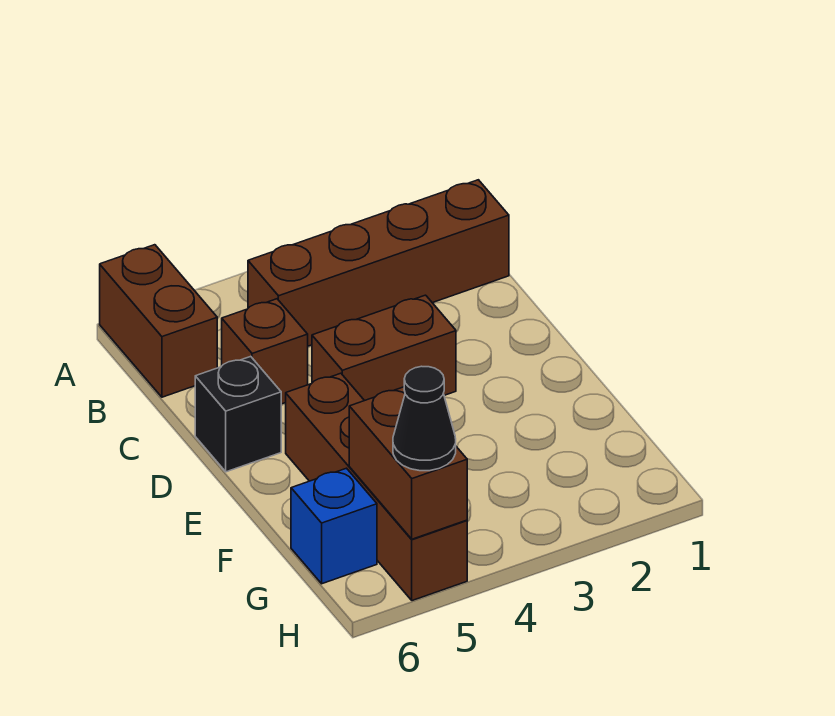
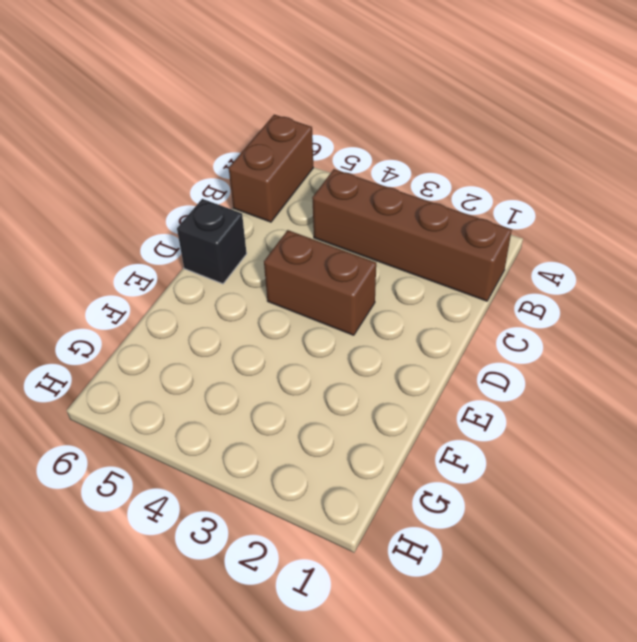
none -> brown 1x1 brick [222,299,308,404]
none -> brown 1x4 brick [286,373,467,601]

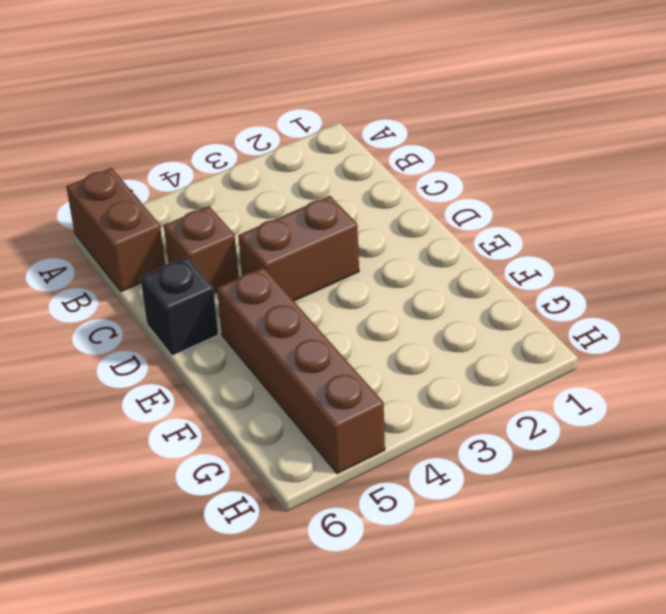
none -> brown 1x4 brick [248,180,509,346]
none -> blue 1x1 brick [291,468,377,584]

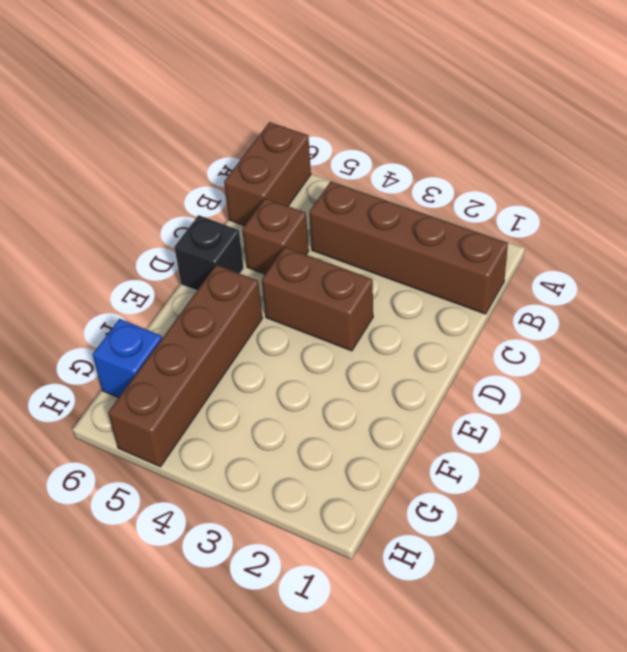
none -> brown 1x2 brick [349,387,467,539]
none -> black 1x1 cone [393,366,456,471]

